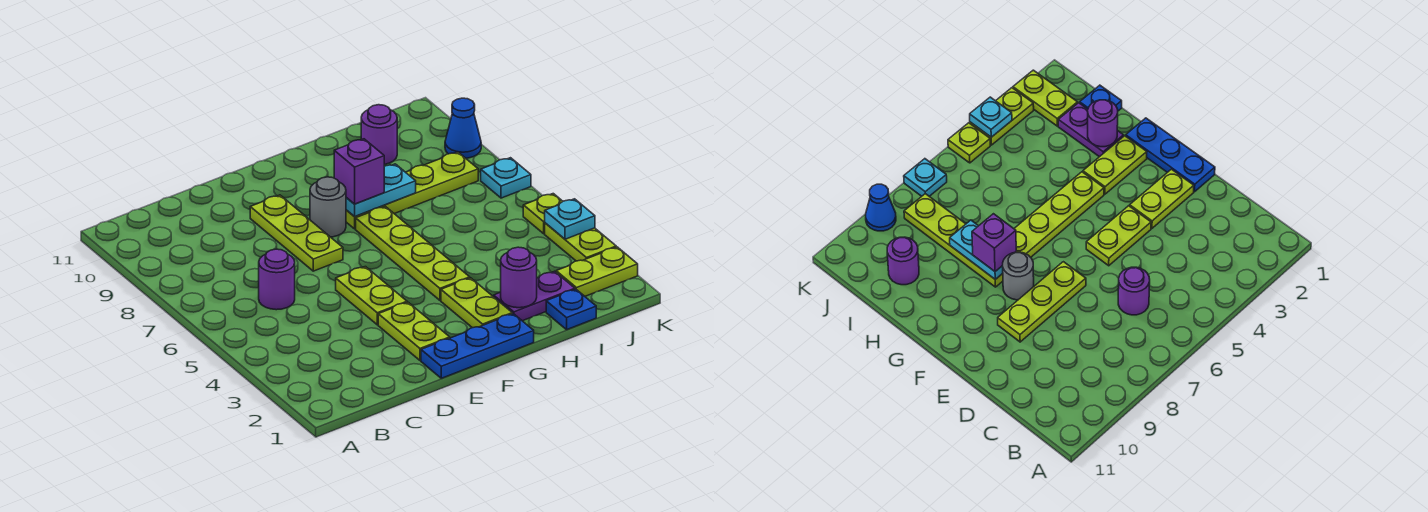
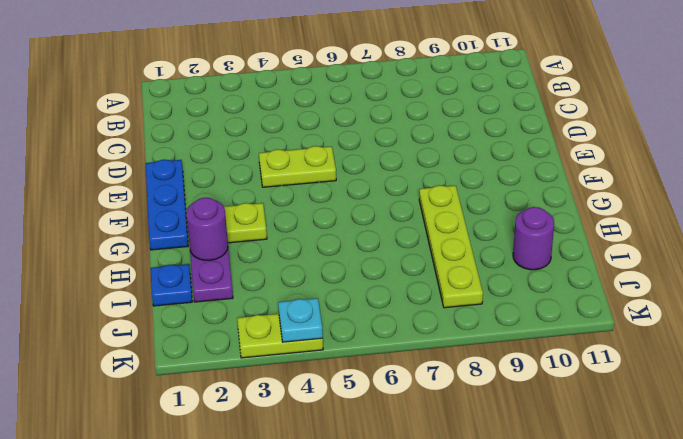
none -> purple 1x1 round brick [259,249,295,310]
none -> lime 1x2 plate [378,302,450,360]
none -> lime 1x3 plate [250,195,343,271]

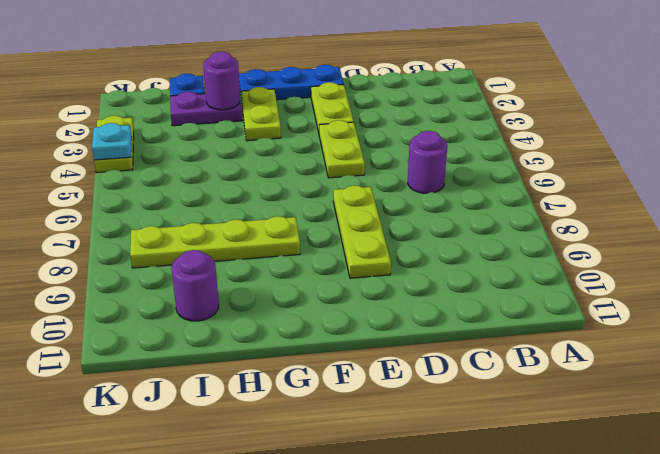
none -> grey 1x1 round brick [310,177,346,237]
none -> lime 1x4 plate [356,206,470,300]
none -> lime 1x2 plate [556,247,638,296]

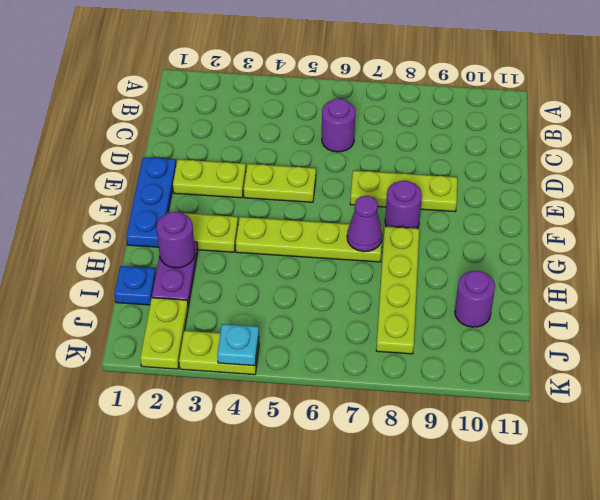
purple 1x1 round brick [385,181,422,228] -> grey 1x1 round brick [310,177,346,237]
purple 1x1 cone [347,196,382,252] -> none
none -> lime 1x1 plate [523,194,563,234]
none -> cyan 1x1 plate [481,158,531,198]
none -> blue 1x1 cone [445,98,481,158]

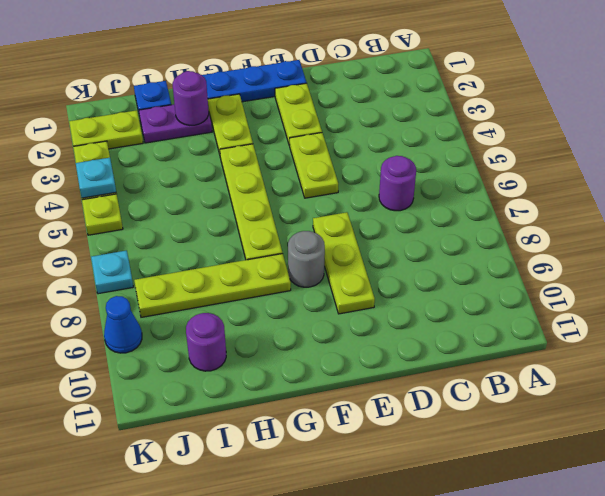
none -> cyan 1x2 plate [346,164,416,217]
none -> purple 1x1 brick [334,139,384,204]

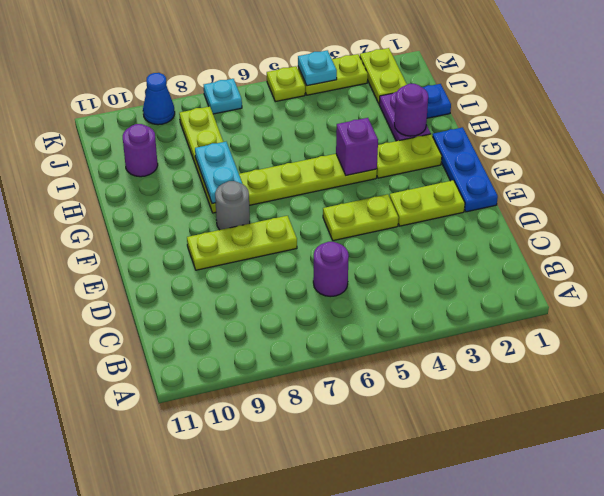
purple 1x1 brick [336,118,378,175] -> purple 1x1 brick moved to [334,139,384,204]

